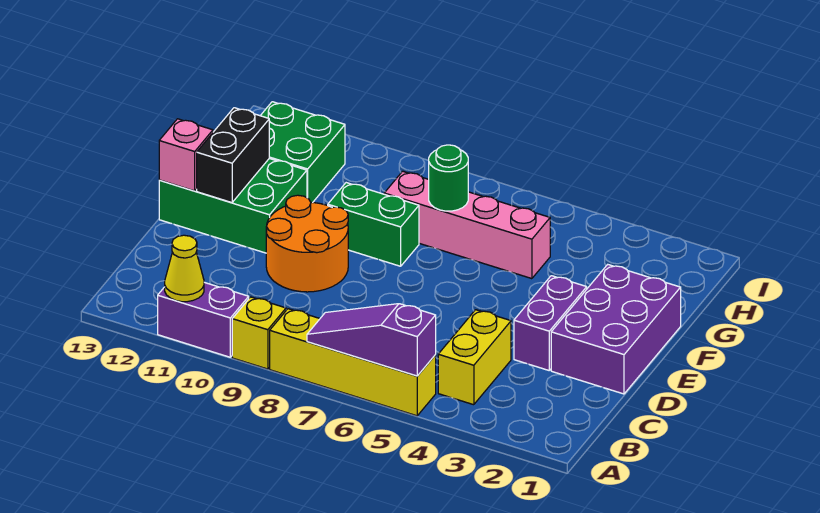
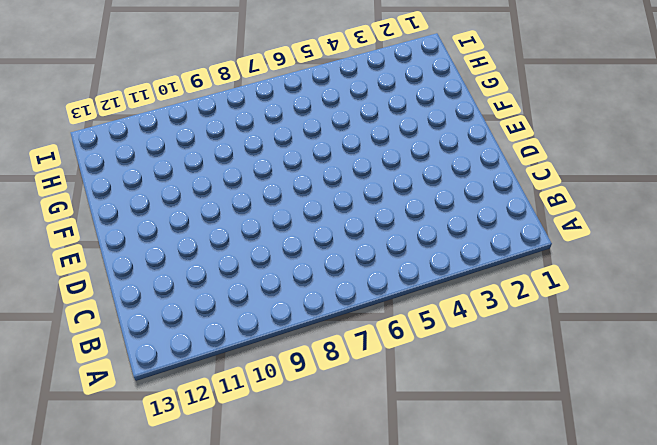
none -> yellow 1x4 brick [270,309,436,416]
none -> yellow 1x1 brick [232,297,286,369]
none -> purple 1x2 brick [158,282,249,357]

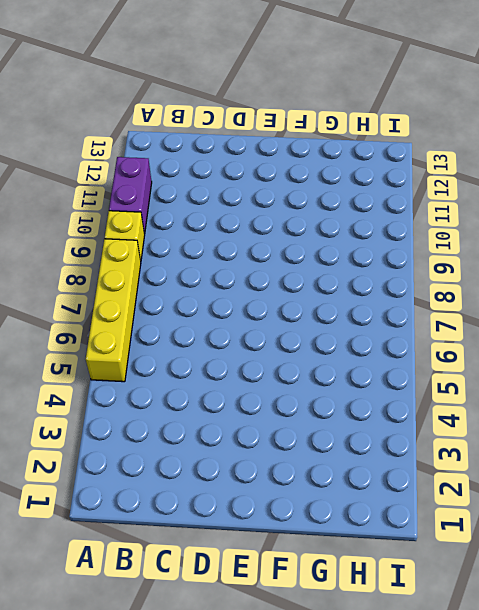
none -> yellow 1x2 brick [438,310,511,405]
none -> purple 2x3 brick [551,265,681,394]
none -> purple 1x2 brick [514,276,587,370]

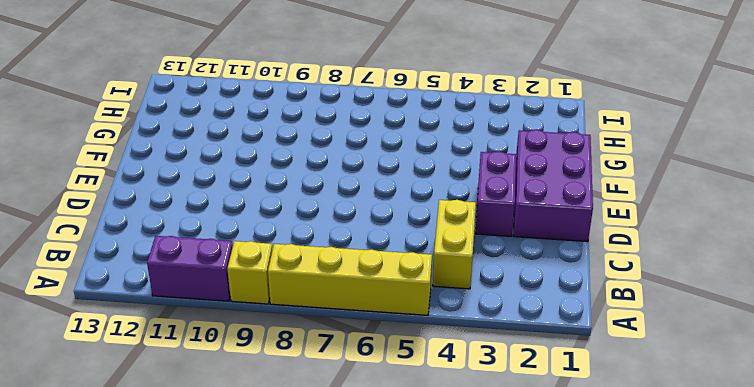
none -> orange 2x2 round brick [266,195,348,292]
none -> green 2x3 brick [159,159,307,253]
none -> green 1x2 brick [328,183,419,266]

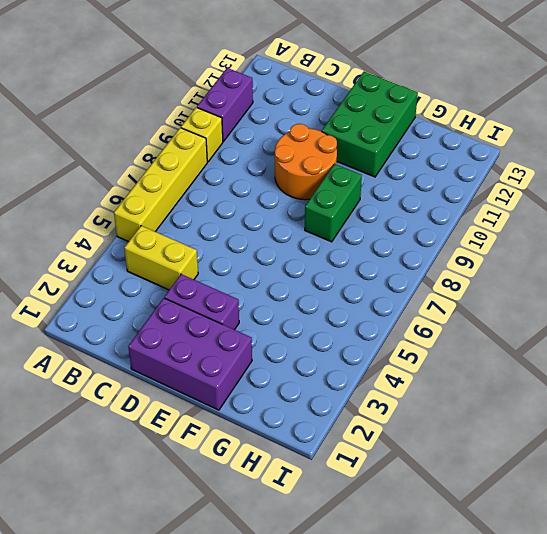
none -> pink 1x4 brick [384,171,550,279]
none -> green 2x2 brick [260,102,345,203]
none -> purple 1x3 slope [307,304,436,376]

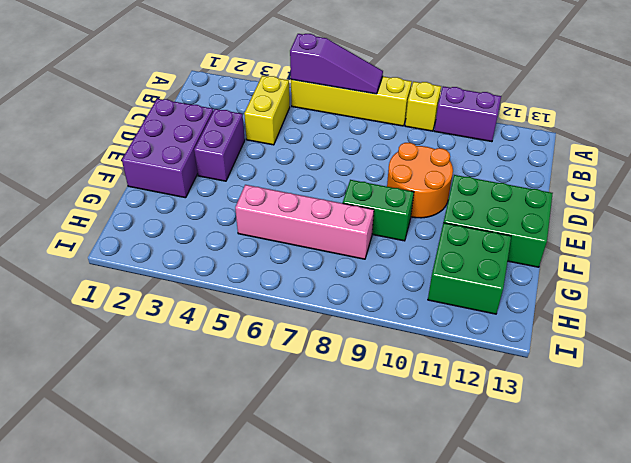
none -> yellow 1x1 cone [165,235,204,302]
none -> black 1x2 brick [197,108,269,203]
none -> pink 1x1 brick [159,119,213,191]

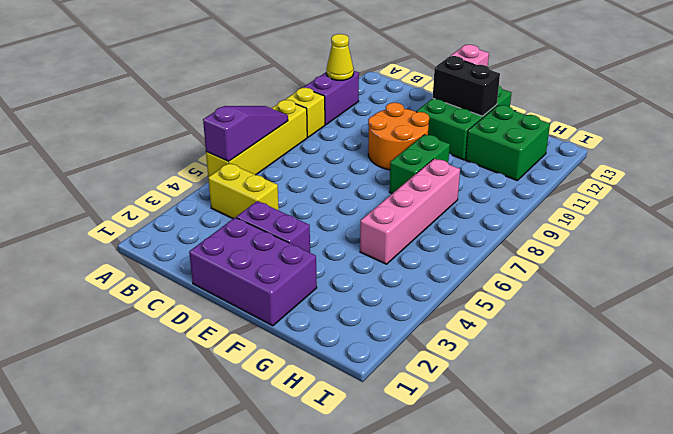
none -> green 1x1 round brick [429,145,468,211]

